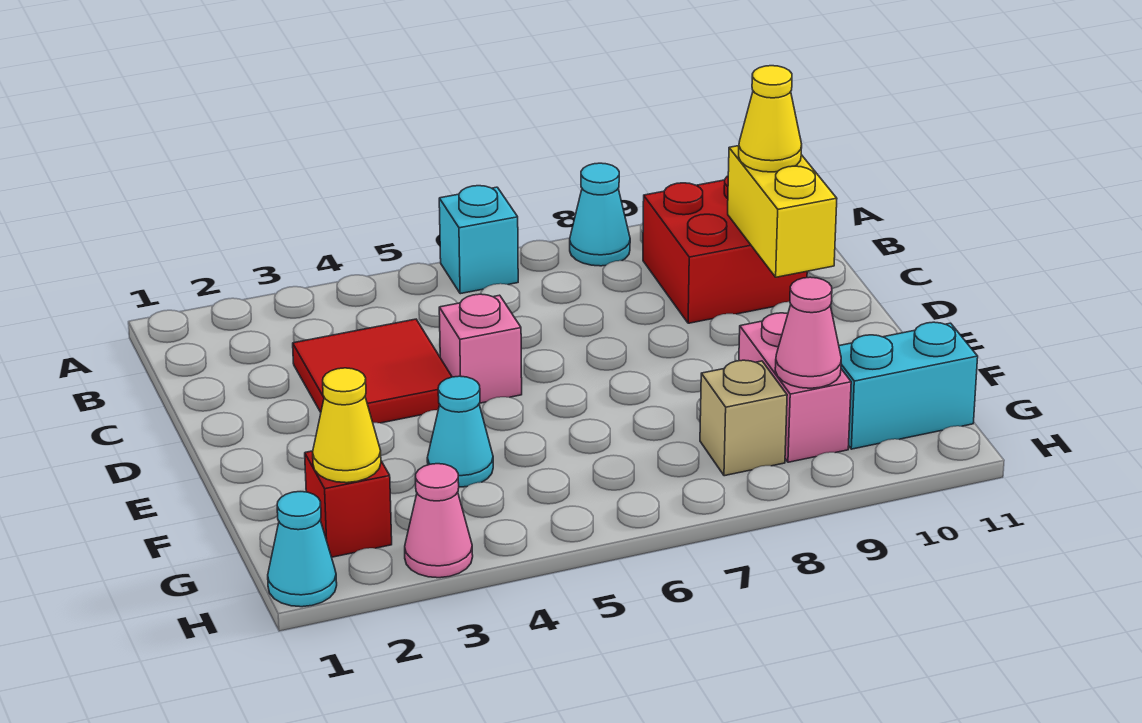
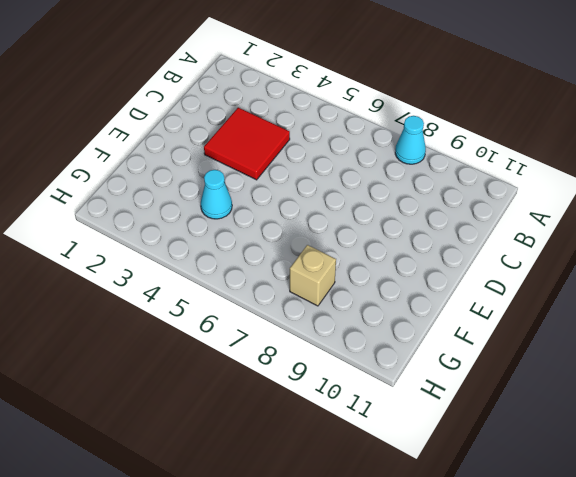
none -> cyan 1x1 brick [439,186,518,294]
none -> red 2x2 brick [643,176,807,323]
none -> pink 1x1 brick [439,294,522,403]

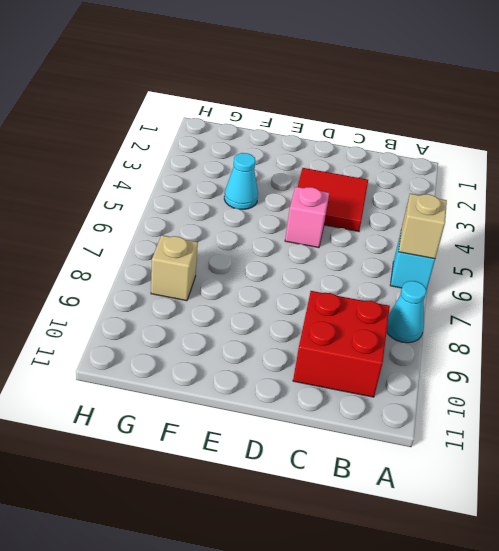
tan 1x1 brick [399,194,447,259] -> none
none -> pink 1x2 brick [739,313,851,462]
none -> red 1x1 brick [305,451,392,557]
none -> cyan 1x2 brick [839,322,978,449]

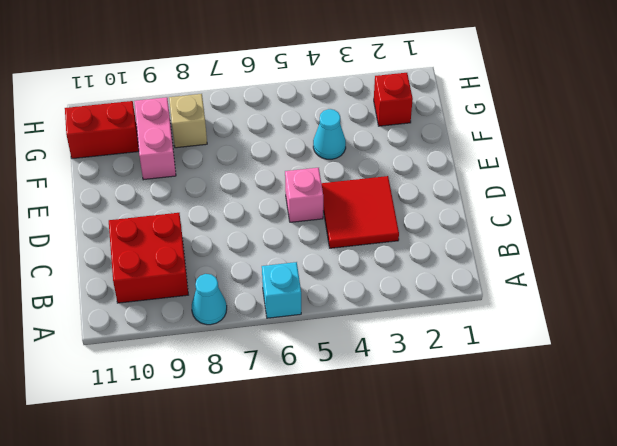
red 1x2 brick [65,101,139,159] -> cyan 1x2 brick [839,322,978,449]
none -> cyan 1x1 cone [268,492,337,607]
none -> pink 1x1 cone [405,464,473,578]
none -> yellow 1x2 brick [728,146,837,277]

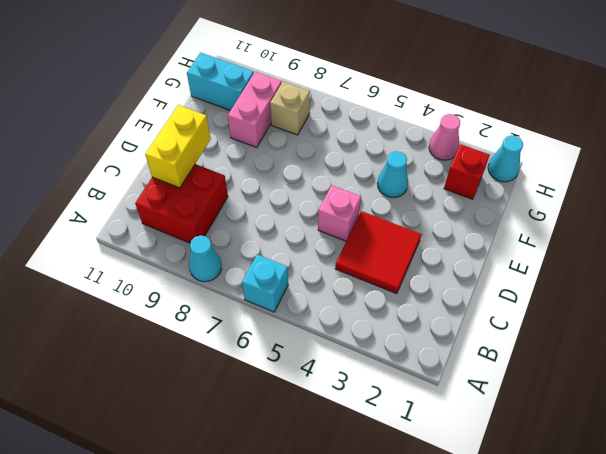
none -> yellow 1x1 cone [313,368,381,483]
none -> pink 1x1 cone [775,277,841,388]
none -> yellow 1x1 cone [739,66,802,172]

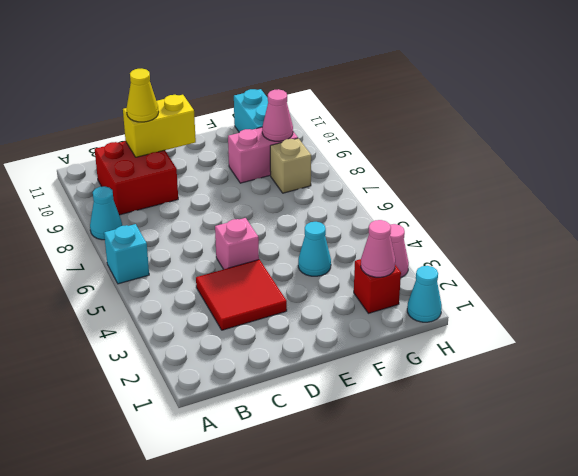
pink 1x1 cone [361,220,395,277] -> yellow 1x1 cone [313,368,381,483]

